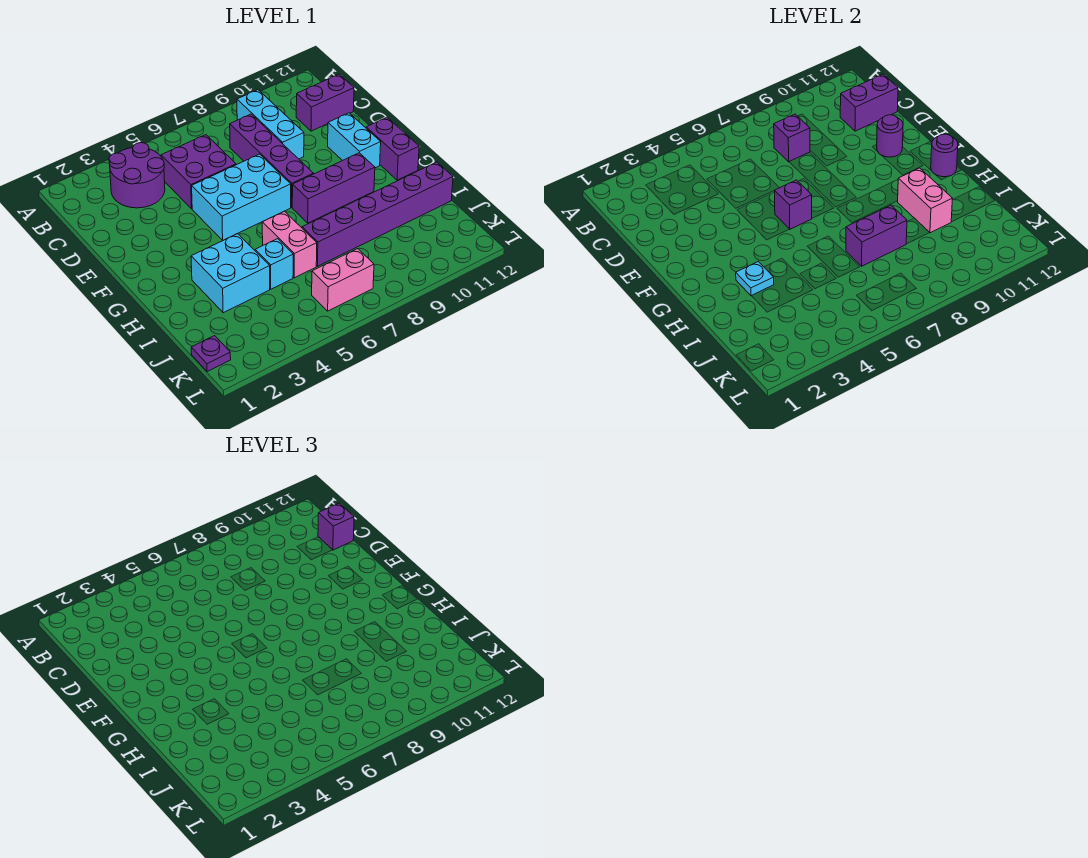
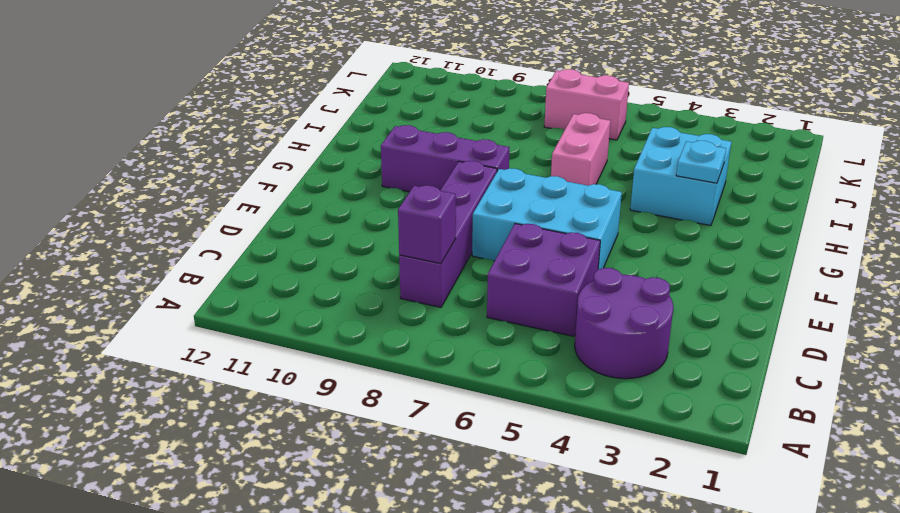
none -> cyan 1x3 brick [237,90,304,159]
none -> purple 1x2 brick [296,74,354,131]
none -> cyan 1x2 brick [328,113,381,168]

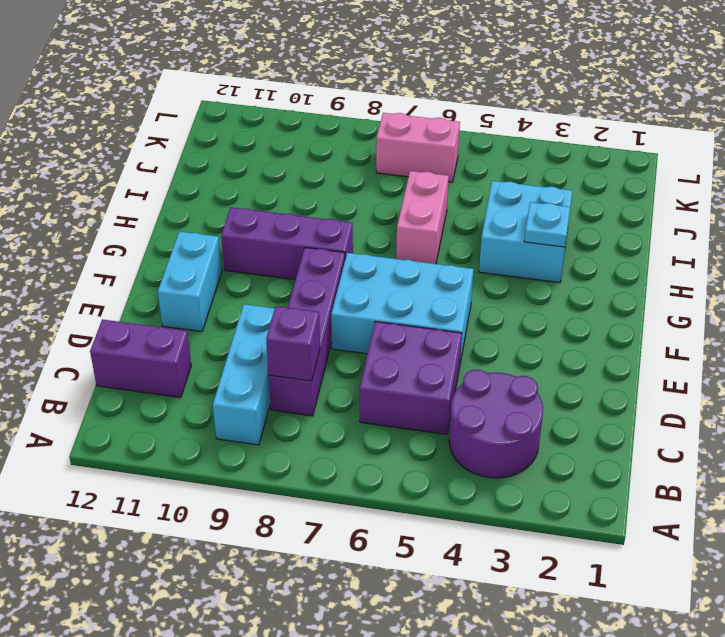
none -> purple 1x2 brick [366,117,419,180]
none -> cyan 1x1 brick [255,239,293,289]
none -> purple 1x6 brick [302,162,453,266]

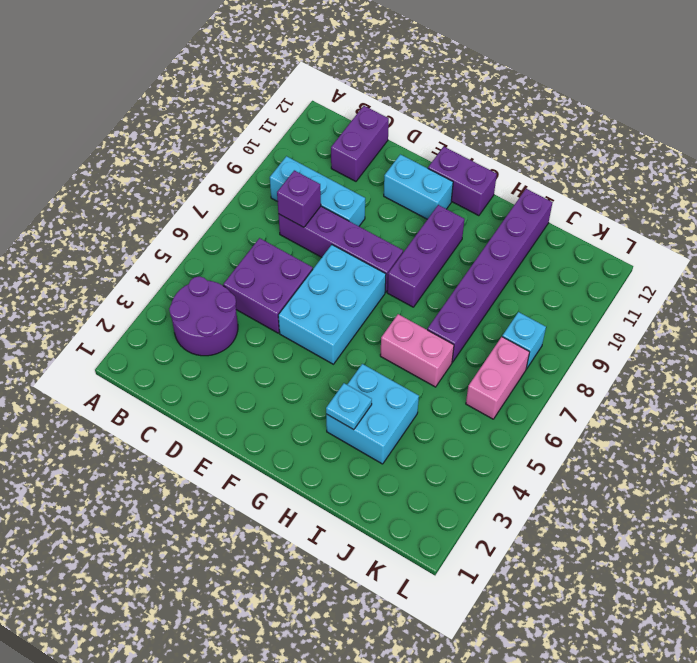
cyan 1x1 brick [502,312,546,369] -> cyan 1x1 brick moved to [255,239,293,289]
none -> purple 1x1 plate [191,336,231,372]
none -> purple 1x2 brick [840,74,898,131]
none -> purple 1x1 round brick [877,115,903,157]

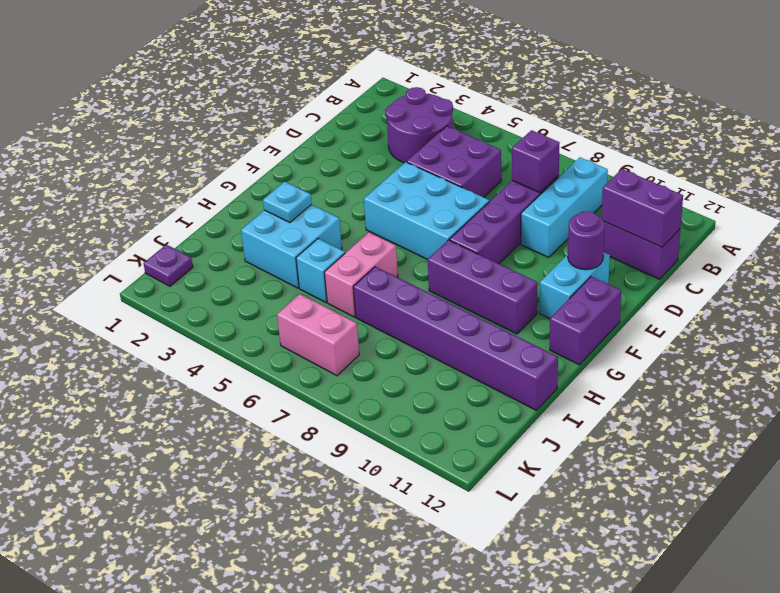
none -> purple 1x1 brick [775,180,812,229]
none -> purple 1x1 round brick [931,134,958,177]
none -> pink 1x2 brick [898,168,952,233]

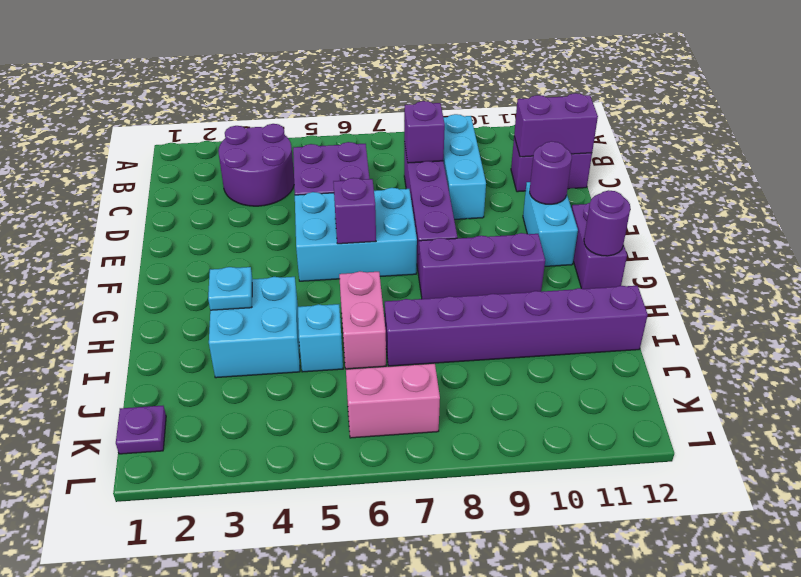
none -> pink 1x2 brick [898,168,952,233]
none -> purple 1x2 brick [846,205,907,266]
none -> purple 1x1 brick [318,503,354,550]

